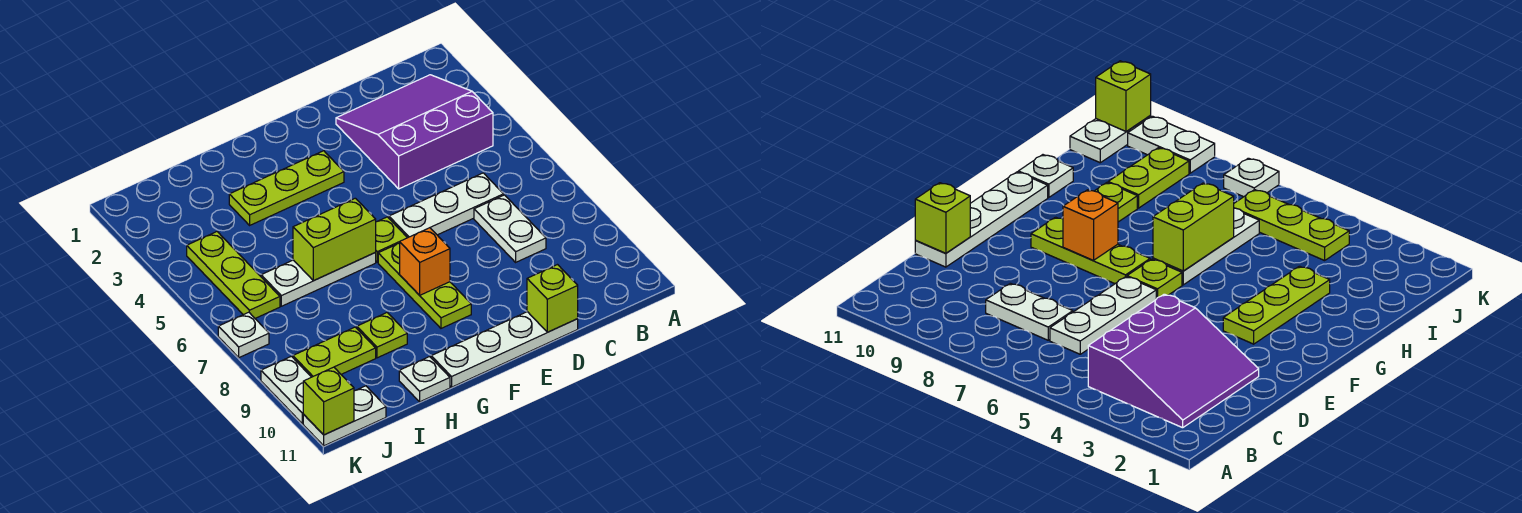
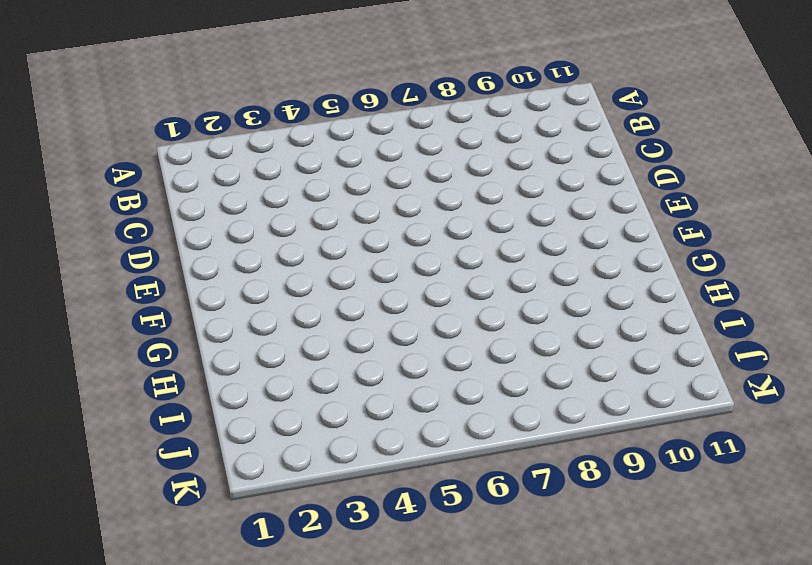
none -> purple 3x3 slope [336,75,493,189]
none -> white 1x3 plate [389,173,504,238]
none -> white 1x2 plate [474,195,546,262]

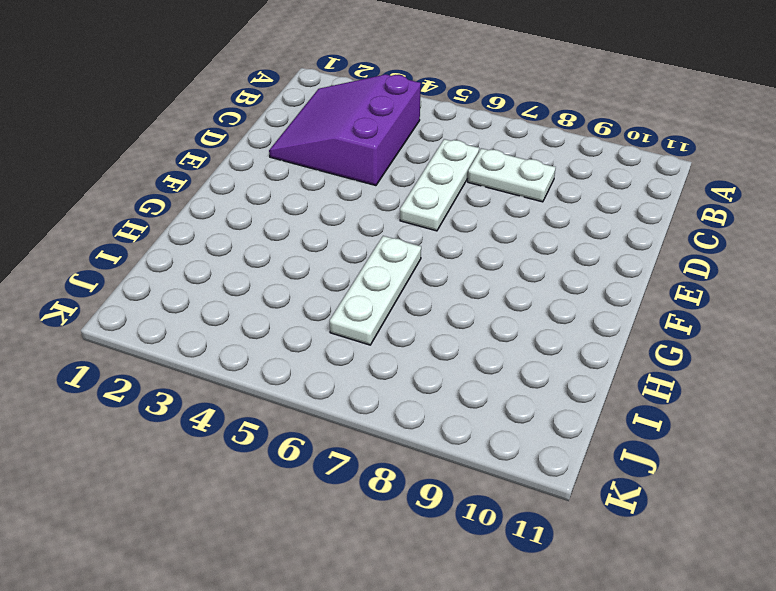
none -> white 1x4 plate [431,312,578,387]
none -> lime 1x3 plate [229,151,344,225]
none -> lime 1x1 plate [375,217,407,262]

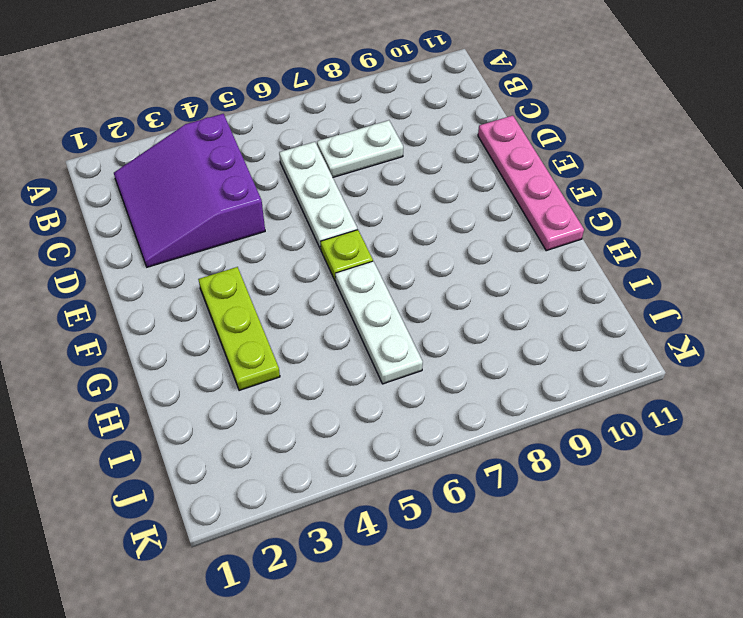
pink 1x4 plate [478,116,584,251] -> white 1x4 plate [431,312,578,387]
none -> lime 1x3 plate [378,243,471,328]
none -> lime 1x1 plate [357,313,407,358]
none -> white 1x1 plate [399,357,450,402]

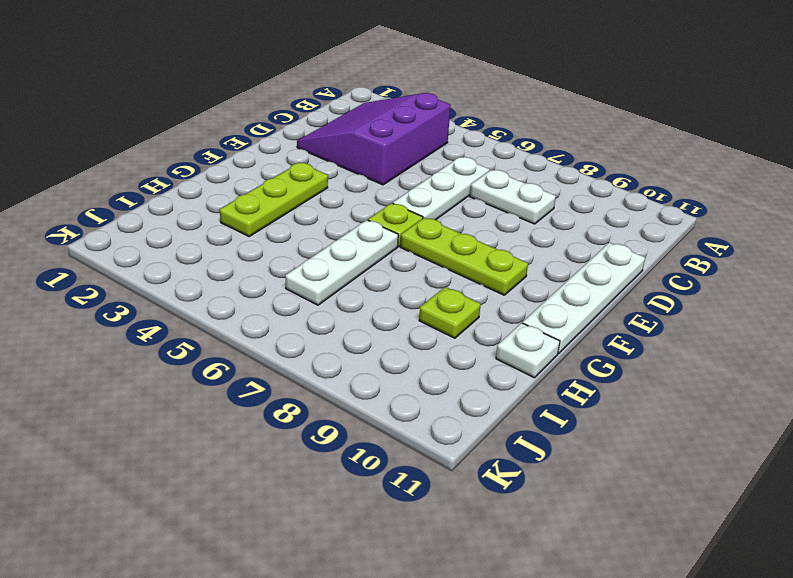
none -> lime 1x2 plate [293,327,376,377]
none -> lime 1x3 plate [187,232,280,318]
none -> white 1x2 plate [303,386,386,446]

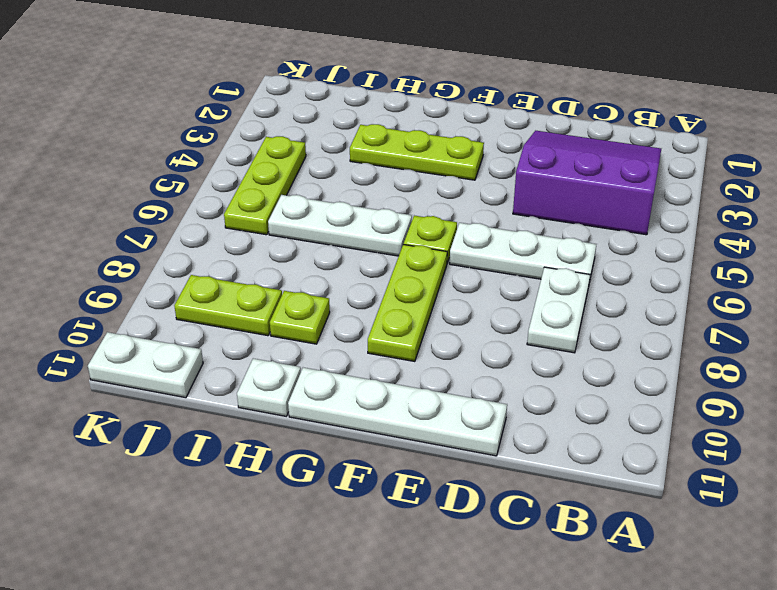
none -> white 1x1 plate [218,312,269,358]
none -> white 1x2 plate [261,356,311,424]
none -> lime 1x1 brick [527,265,578,332]

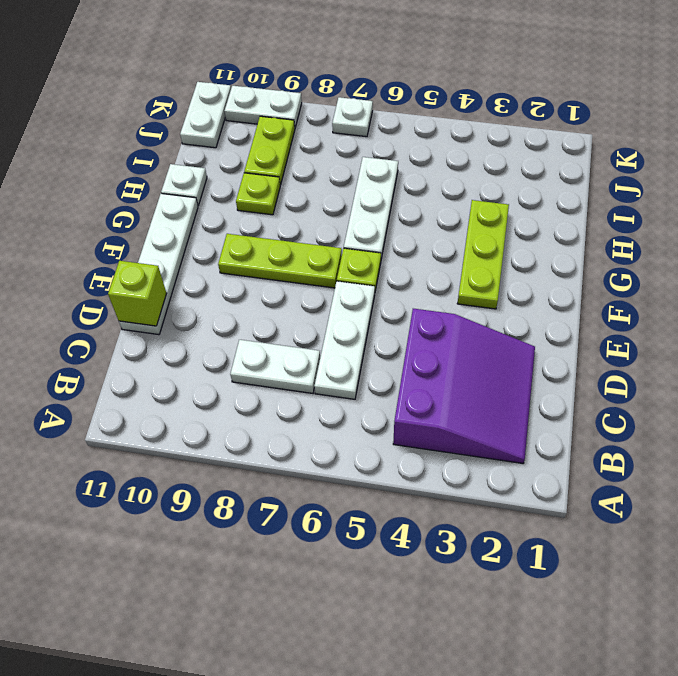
none -> lime 1x3 plate [187,232,280,318]
none -> orange 1x1 brick [400,228,450,295]
none -> lime 1x2 brick [293,198,376,281]

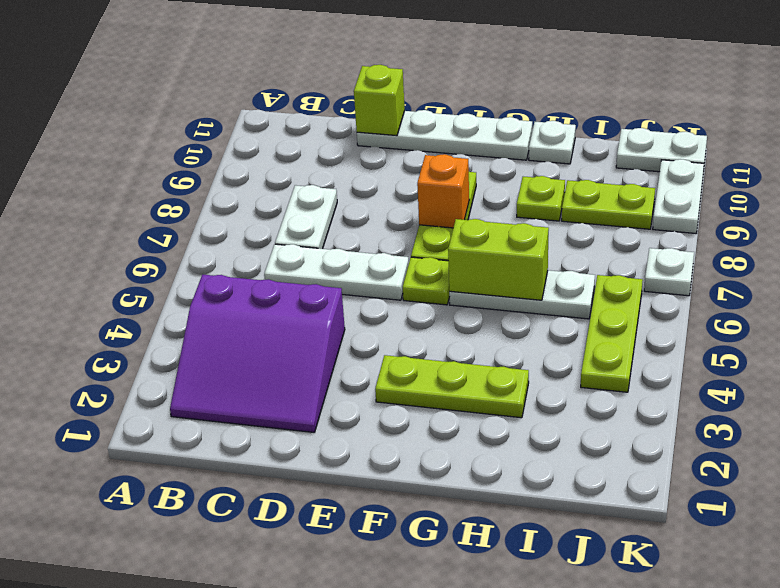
none -> lime 1x1 brick [303,367,354,435]

